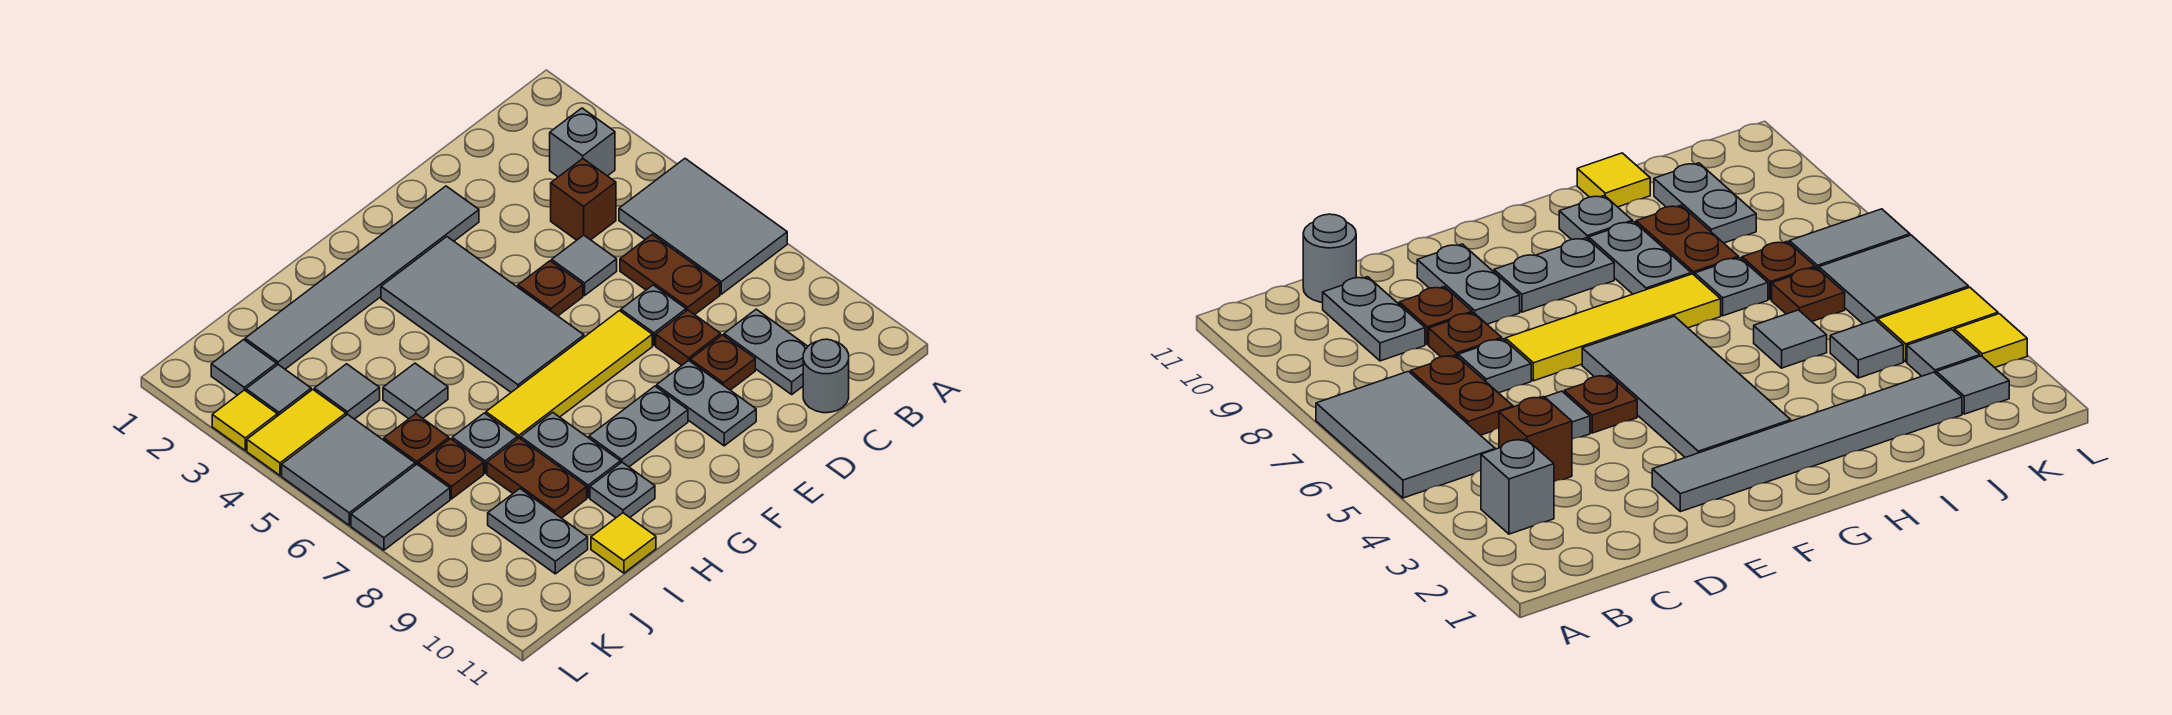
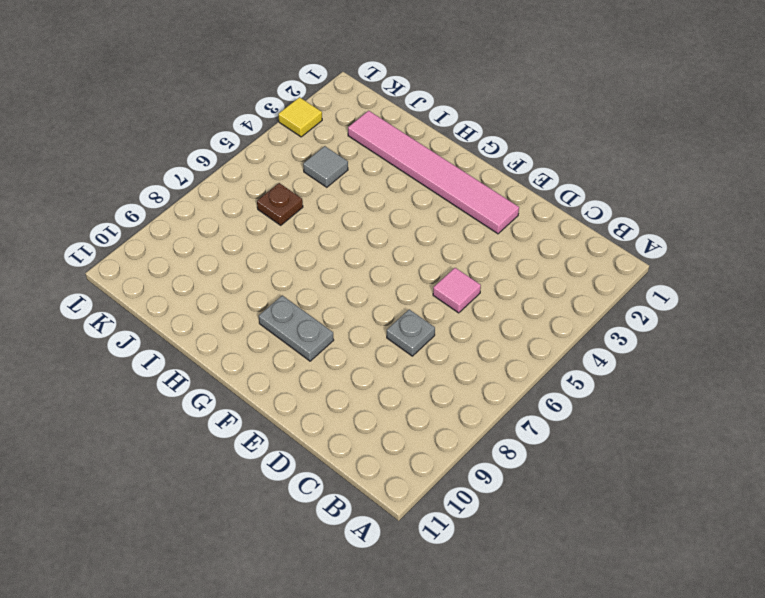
pink 1x1 tile [433,268,481,313] -> grey 1x1 tile [552,235,617,295]
pink 1x6 tile [348,111,519,234] -> grey 1x6 tile [245,186,479,369]
none -> grey 2x3 tile [619,159,787,294]
none -> grey 1x1 brick [550,108,615,177]
none -> brown 1x1 brick [551,159,616,240]
none -> brown 1x2 plate [620,235,720,315]

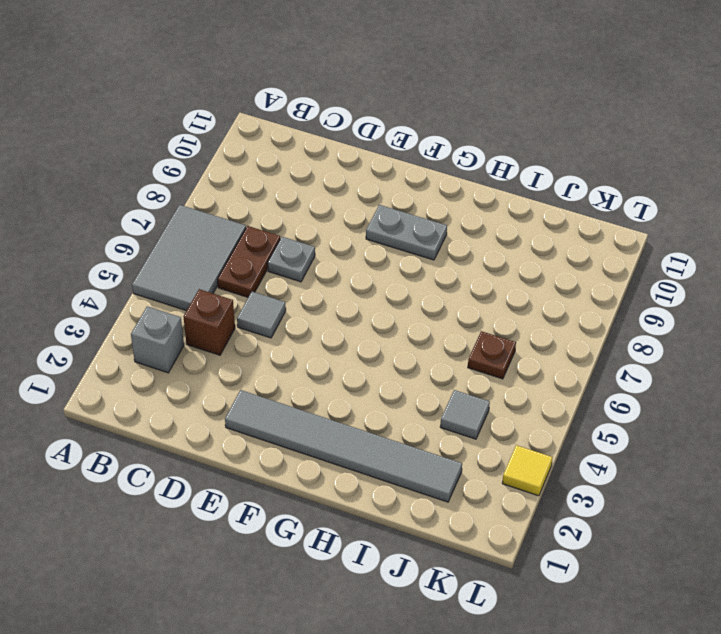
none -> grey 1x2 plate [724,309,808,394]
none -> grey 1x1 round brick [803,339,849,413]
none -> brown 1x1 plate [656,310,721,366]
none -> brown 1x1 plate [690,335,755,390]

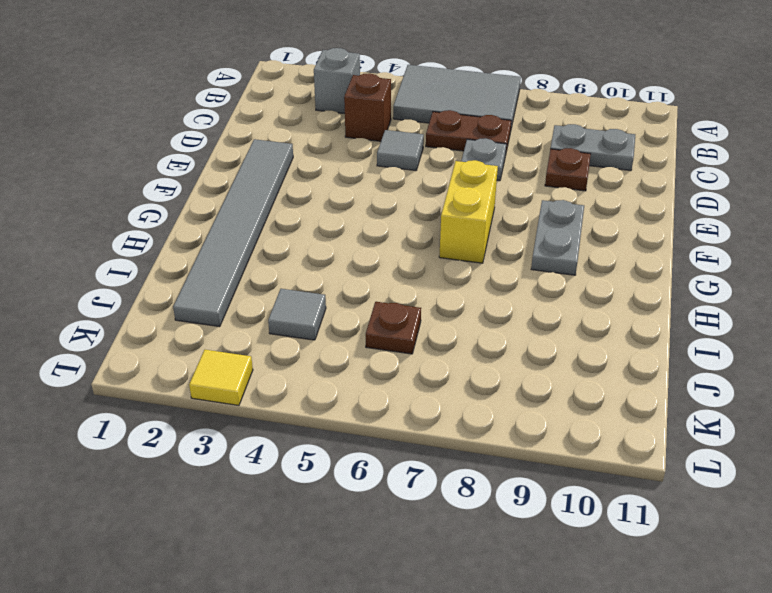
yellow 1x2 brick [439,160,498,263] -> yellow 1x4 tile [486,311,652,439]
none -> grey 1x1 round brick [803,339,849,413]
none -> brown 1x1 plate [656,310,721,366]
none -> brown 1x1 plate [518,261,583,316]
none -> grey 1x2 plate [657,360,756,446]

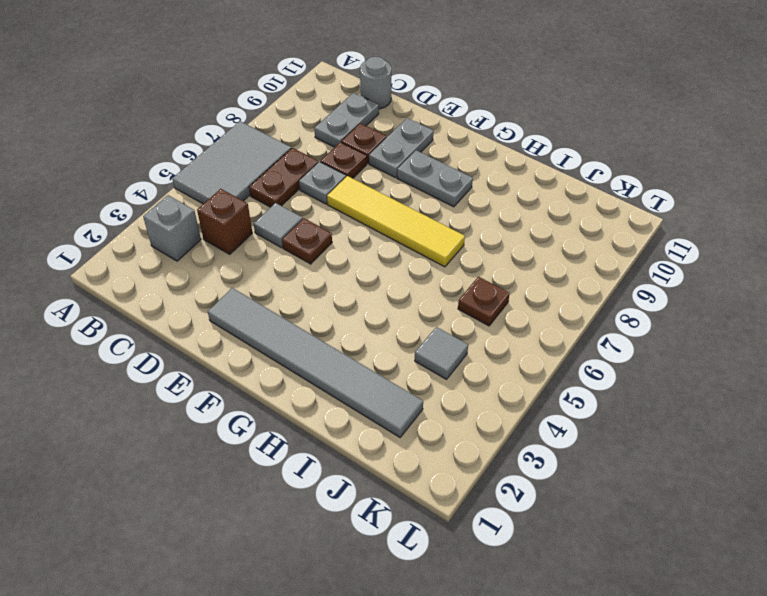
none -> grey 2x4 tile [381,237,584,392]
none -> grey 1x2 plate [521,412,620,498]
none -> grey 1x1 plate [590,462,655,518]
none -> grey 1x1 tile [383,363,448,419]

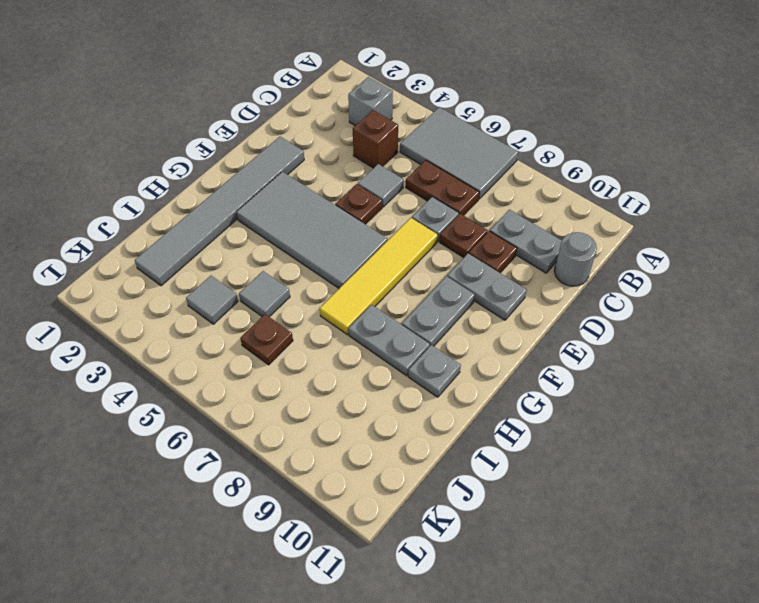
none -> grey 1x1 plate [452,413,517,473]
none -> brown 1x2 plate [487,438,587,518]
none -> yellow 1x1 tile [591,513,656,573]
none -> brown 1x1 plate [418,439,484,499]

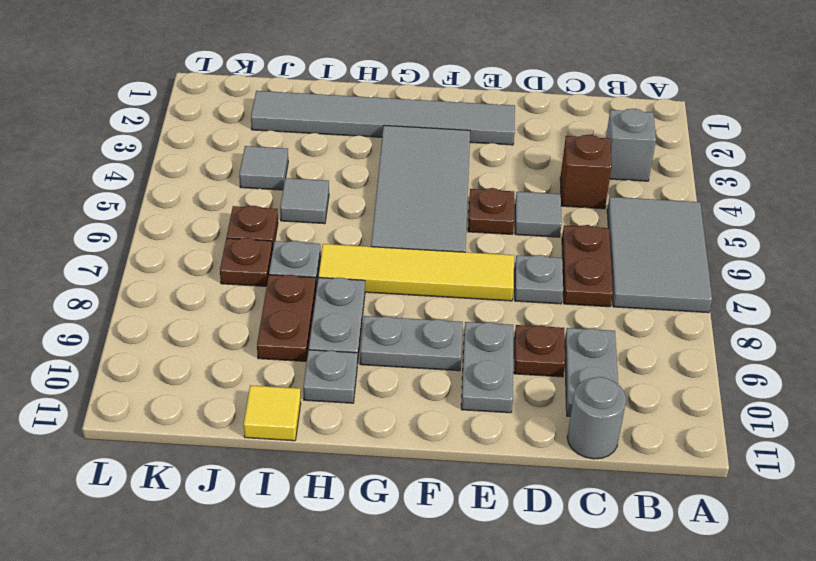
none -> brown 1x1 plate [656,310,721,366]
none -> grey 1x2 plate [488,489,588,574]
none -> grey 1x1 tile [211,340,277,395]
none -> grey 1x1 tile [246,365,311,416]

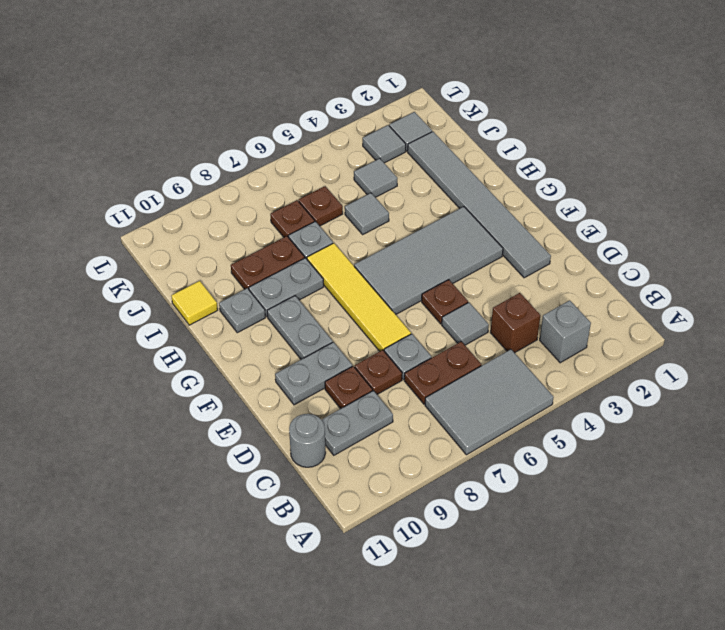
none -> grey 1x2 plate [488,489,588,574]
none -> yellow 1x2 tile [247,390,346,475]
none -> grey 2x2 tile [282,414,415,525]
none -> grey 1x2 tile [351,464,450,550]

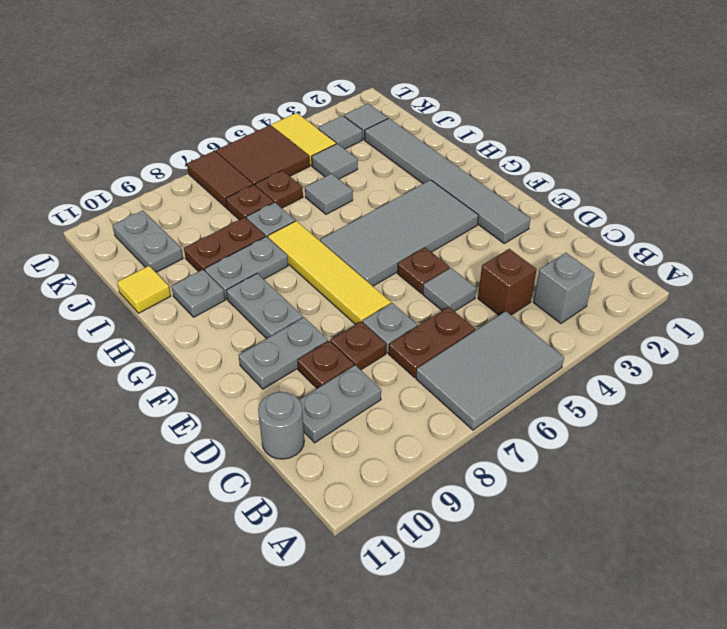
grey 1x2 plate [112,211,183,272] -> grey 1x2 plate turned to [488,489,588,574]
brown 2x2 tile [216,125,310,185] -> grey 2x2 tile [282,414,415,525]
brown 1x2 tile [187,151,253,208] -> grey 1x2 tile [351,464,450,550]
none -> yellow 1x1 tile [212,390,277,450]

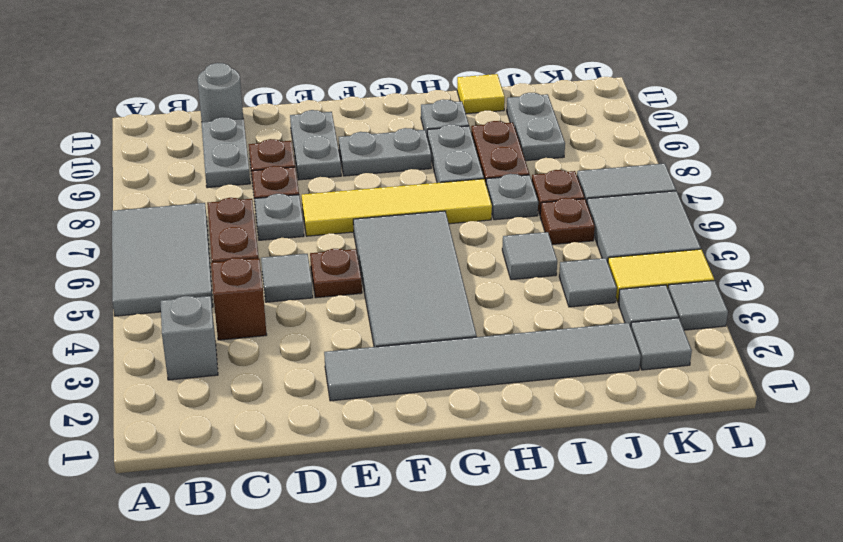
grey 1x1 tile [668,280,728,330] -> yellow 1x1 tile [212,390,277,450]

